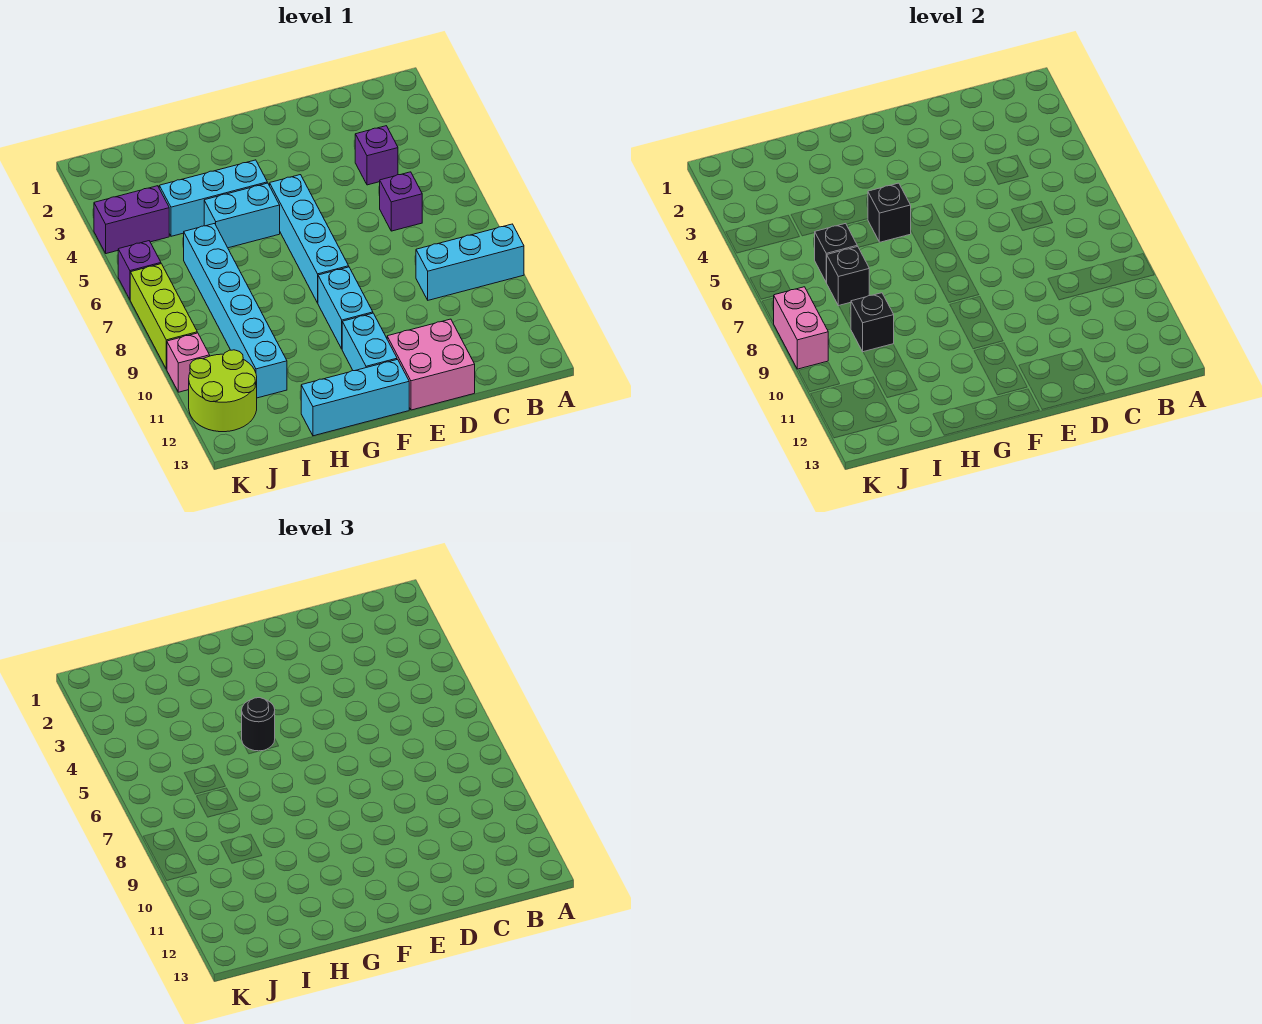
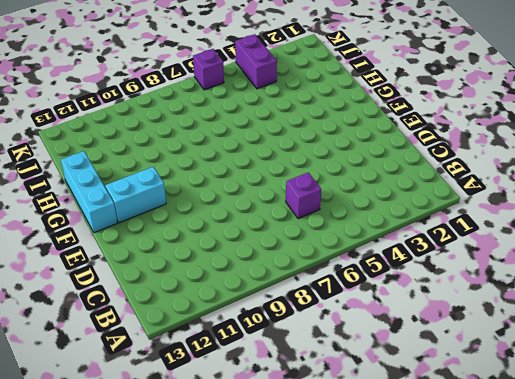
none -> cyan 1x3 brick [416,224,524,300]
none -> purple 1x1 brick [355,126,398,185]
none -> pink 2x2 brick [387,319,475,410]

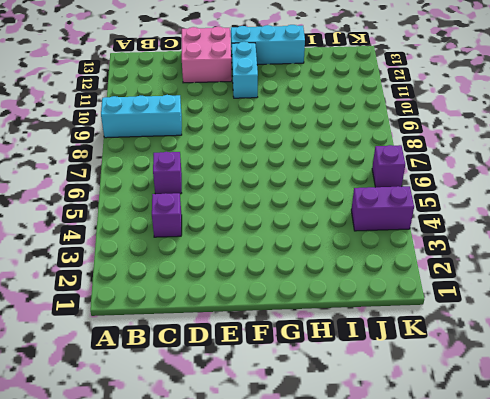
none -> cyan 1x4 brick [270,175,349,303]
none -> cyan 1x2 brick [318,267,373,349]
none -> cyan 1x3 brick [159,160,267,236]

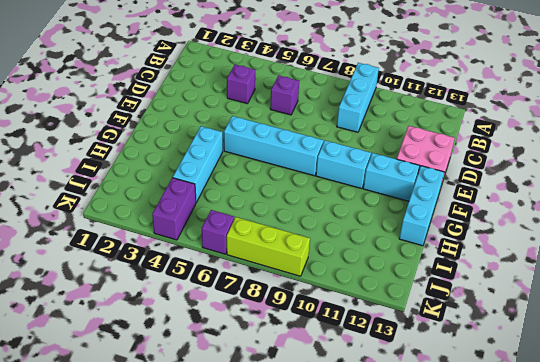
none -> cyan 1x2 brick [204,183,280,248]
none -> cyan 1x6 brick [184,223,287,398]
none -> lime 2x2 round brick [189,350,257,432]

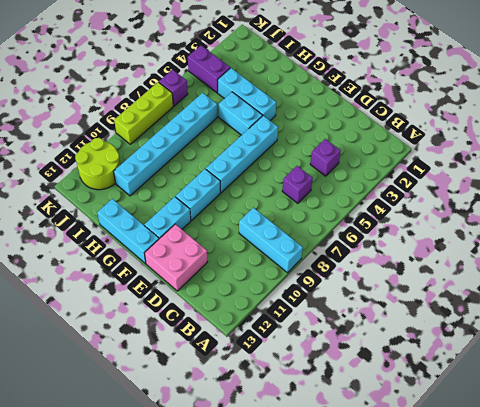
none -> pink 1x1 brick [167,333,210,392]
none -> black 1x1 brick [868,183,911,242]
none -> black 1x1 brick [815,223,857,282]

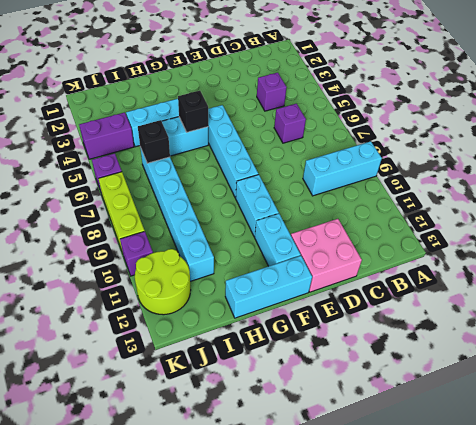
purple 1x1 brick [120,232,153,276] -> pink 1x1 brick [167,333,210,392]
none -> black 1x1 brick [826,246,869,306]
none -> black 1x1 brick [851,293,894,352]
none -> pink 1x2 brick [773,287,828,369]

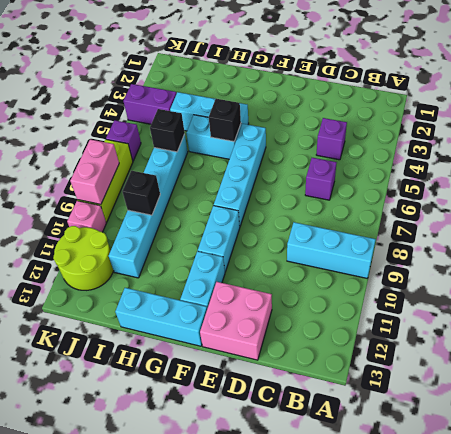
none -> black 1x1 brick [826,246,869,306]
none -> black 1x1 round brick [242,698,275,751]

